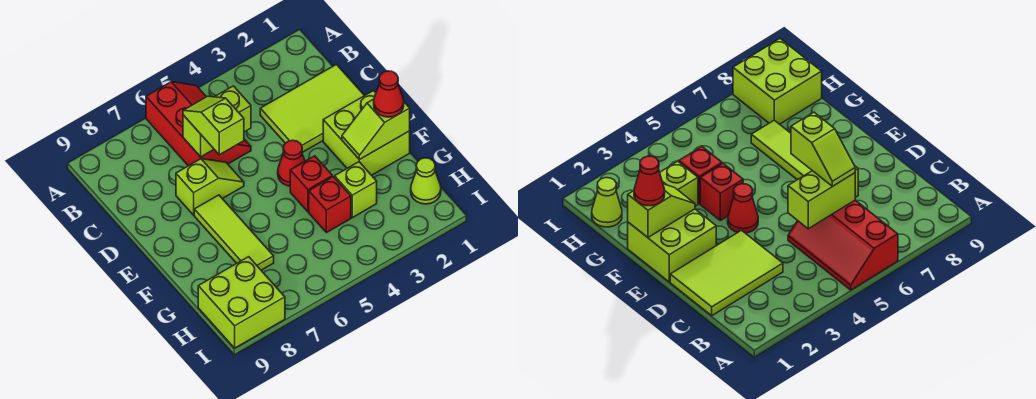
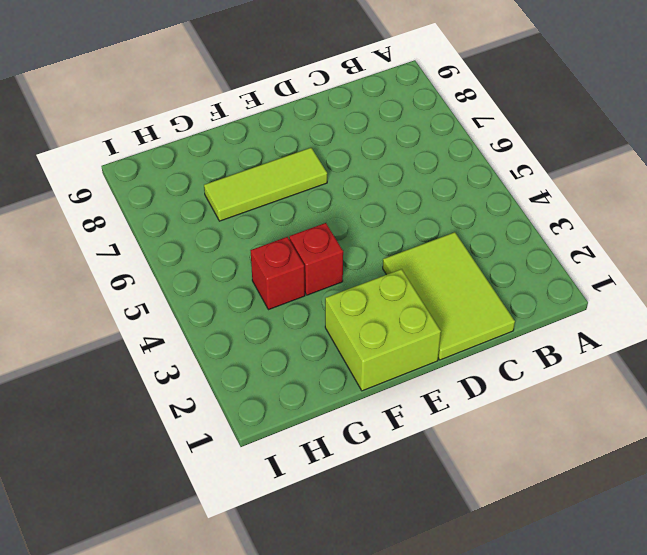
none -> red 2x3 slope [146,82,251,166]
none -> lime 1x2 slope [176,159,244,215]
none -> red 1x1 cone [278,140,305,186]

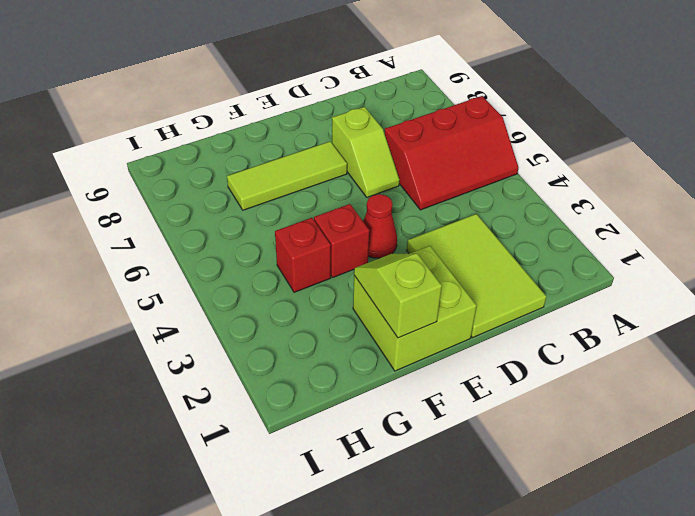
none -> lime 1x1 brick [335,162,377,218]
none -> lime 1x1 cone [411,158,441,204]
none -> lime 2x2 brick [198,257,285,348]

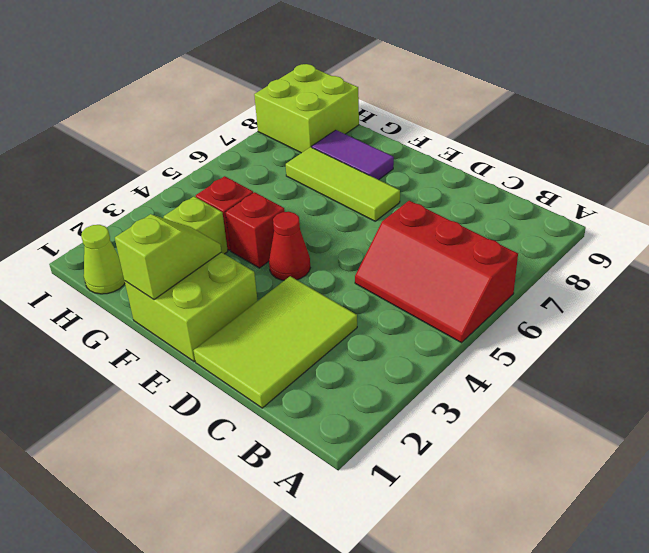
purple 1x2 tile [312,130,394,180] -> none
none -> lime 1x2 slope [176,159,244,215]
none -> lime 1x2 brick [183,86,251,157]
none -> lime 1x2 slope [183,96,244,155]

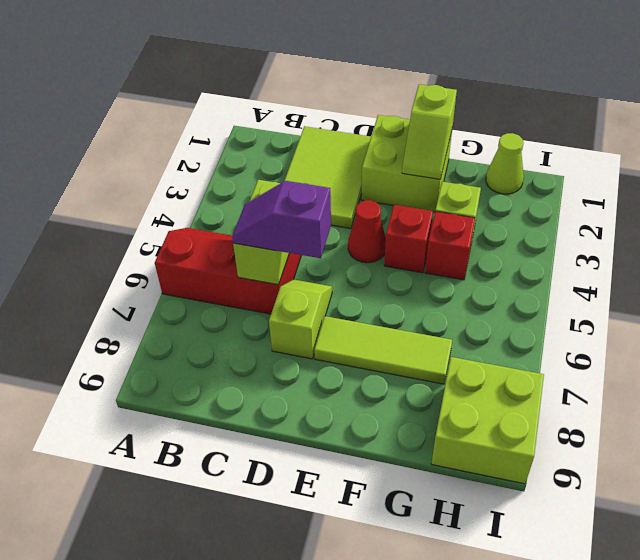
purple 1x2 slope [232,181,331,258] -> lime 1x2 slope [183,96,244,155]
none -> red 1x1 cone [374,71,404,117]

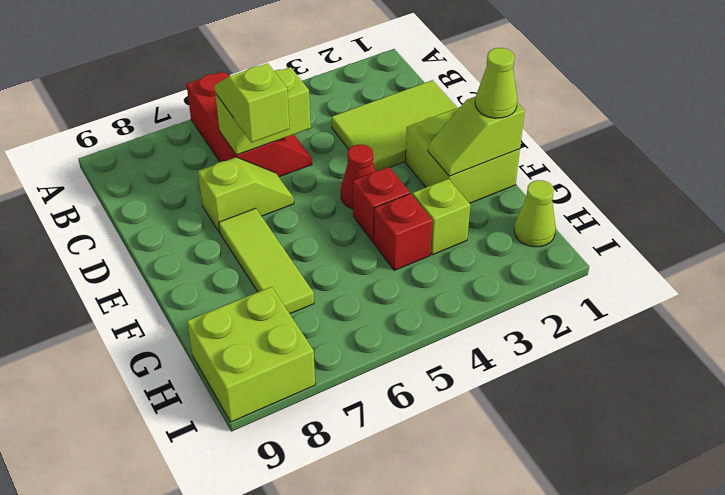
lime 1x1 cone [475,48,518,118] -> red 1x1 cone [374,71,404,117]

